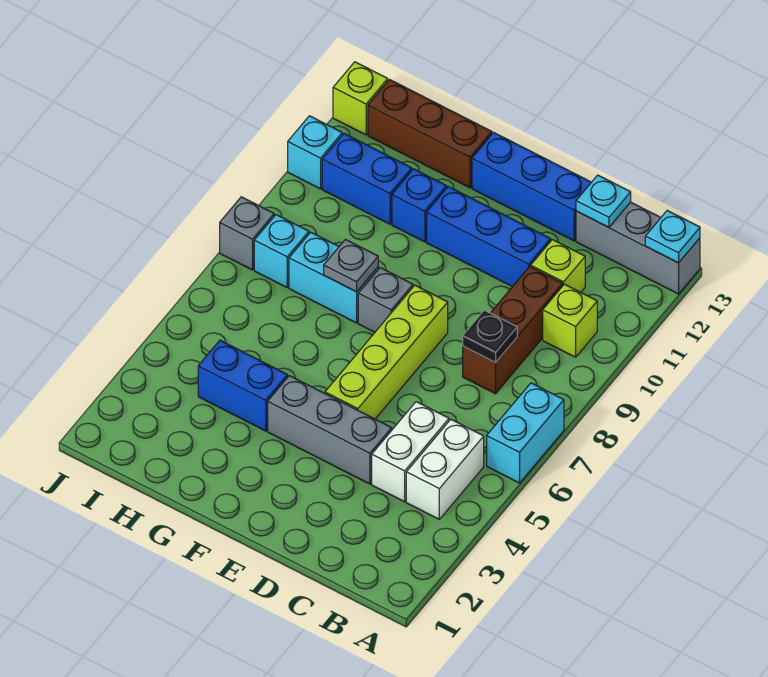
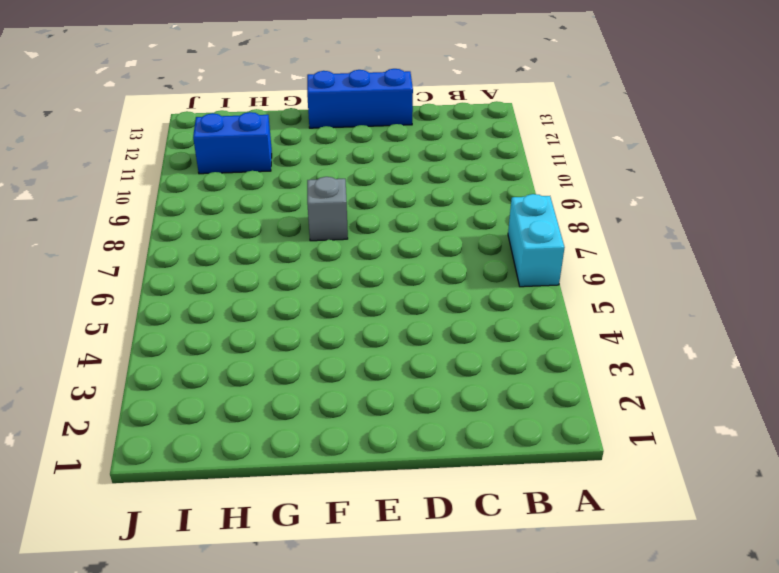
none -> grey 1x3 brick [576,202,700,294]
none -> white 1x2 brick [406,420,484,519]
none -> lime 1x1 brick [543,284,597,357]

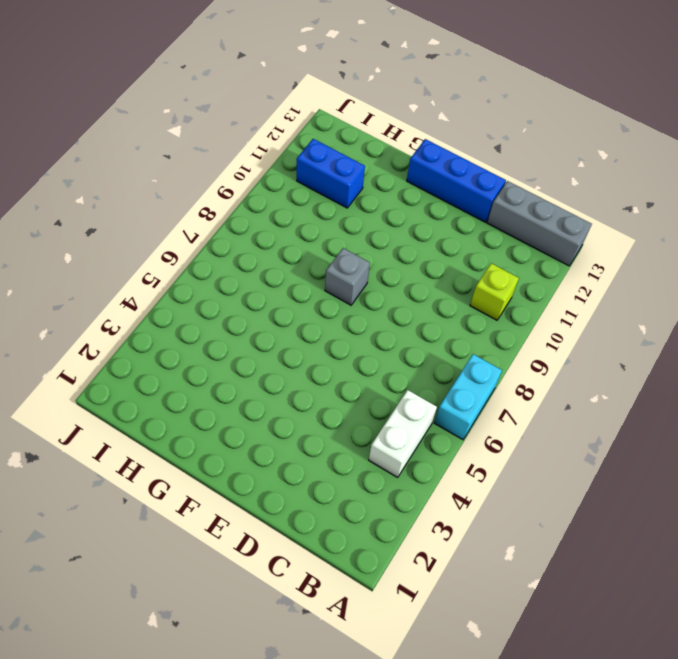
none -> white 1x2 brick [372,402,449,502]
none -> brown 1x3 brick [463,267,563,394]
none -> lime 1x1 brick [531,240,585,292]

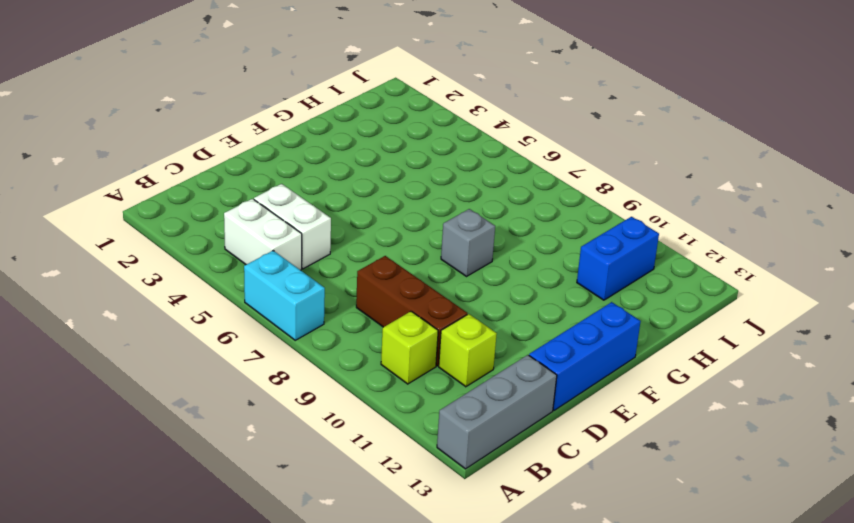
none -> grey 1x3 brick [268,376,392,484]
none -> blue 1x3 brick [427,187,551,287]
none -> lime 1x4 brick [325,285,448,419]

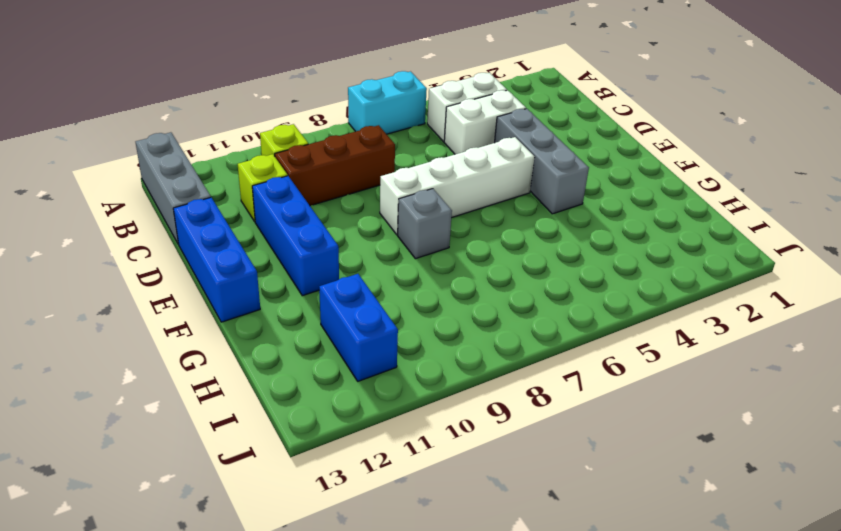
white 1x4 brick [380,137,535,235] -> lime 1x4 brick [325,285,448,419]
none -> blue 1x2 brick [198,340,288,431]
none -> cyan 1x2 brick [289,232,378,323]
none -> blue 1x1 brick [392,169,447,242]

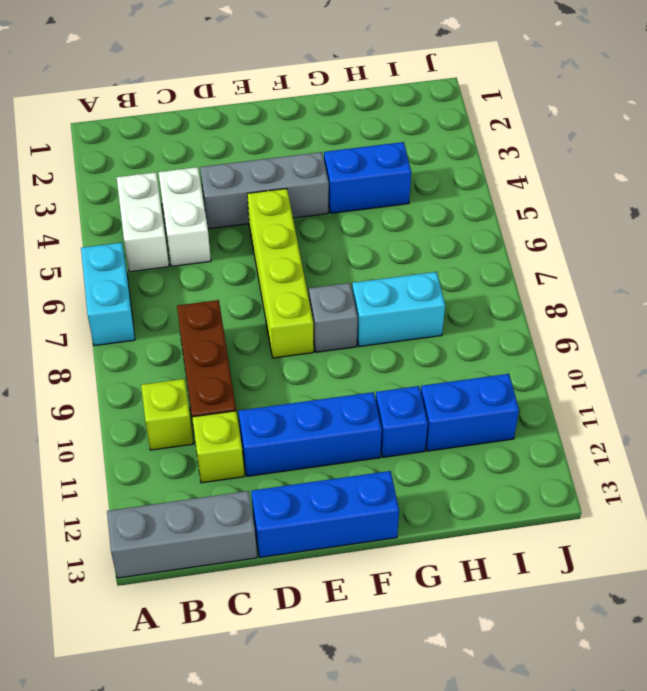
none -> brown 1x3 brick [368,80,492,188]
none -> cyan 1x1 brick [254,215,309,287]
none -> grey 1x1 brick [220,197,274,270]

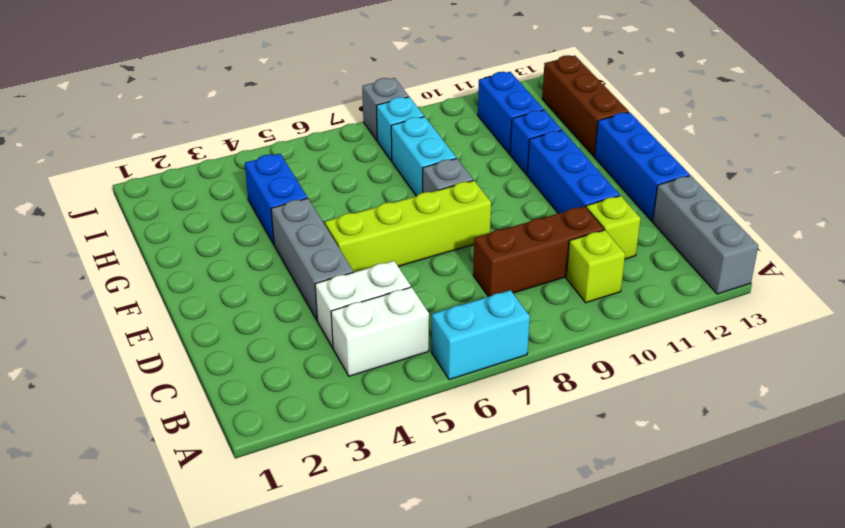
none -> cyan 1x1 brick [288,116,342,189]
none -> lime 1x1 brick [333,62,388,135]
none -> cyan 1x1 plate [645,210,700,263]

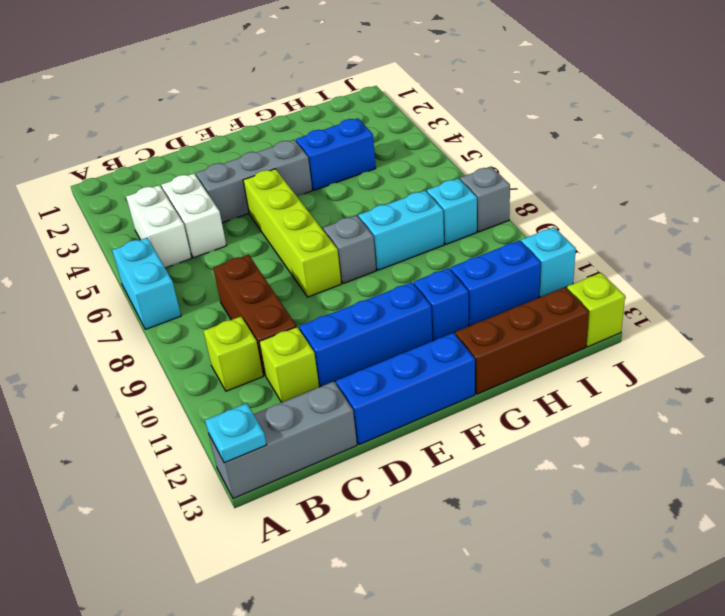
none -> black 1x1 plate [463,310,517,363]
none -> cyan 1x1 plate [576,175,631,227]
none -> grey 1x1 plate [324,240,378,292]

